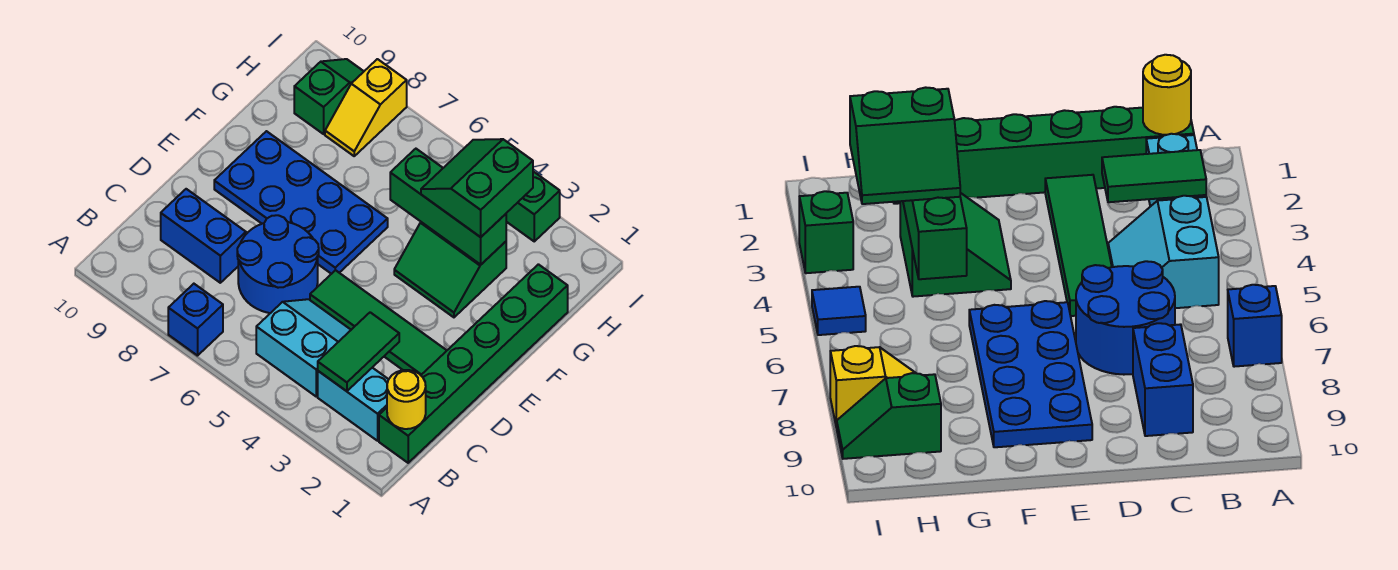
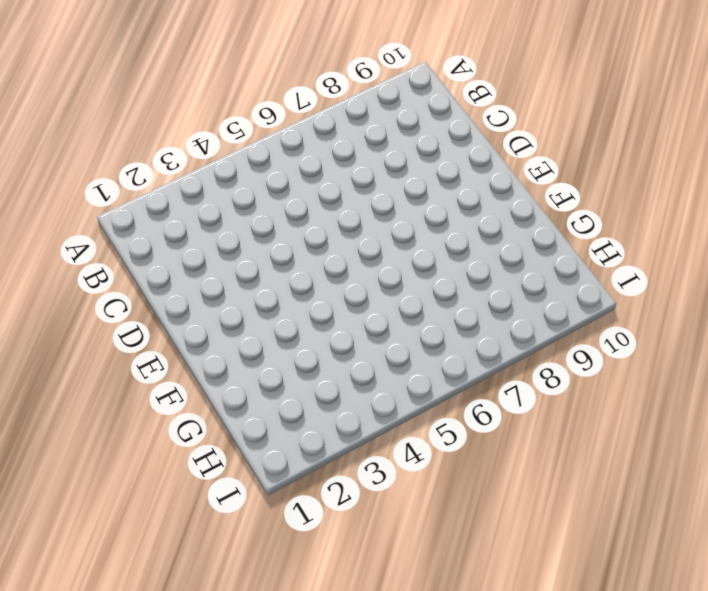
none -> blue 1x1 brick [168,284,223,356]
none -> green 1x6 brick [379,264,568,463]
none -> cyan 1x2 brick [318,368,389,441]

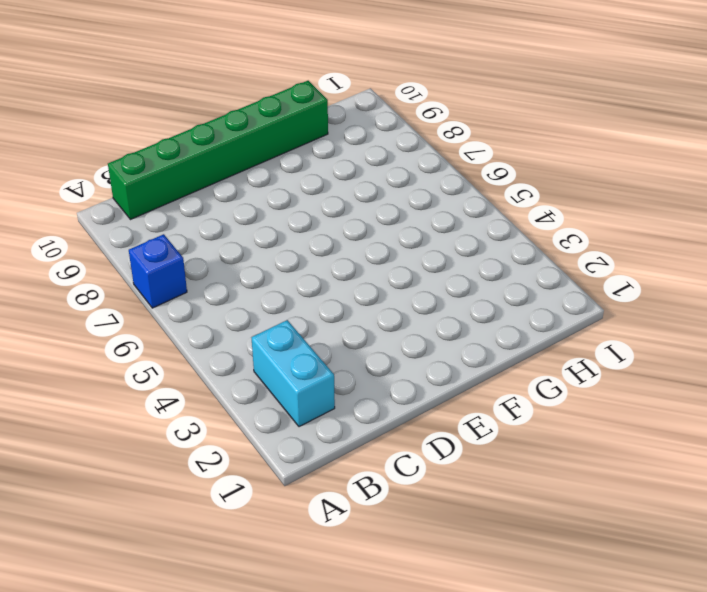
green 1x6 brick [108,81,328,220] -> green 1x6 brick moved to [379,264,568,463]
none -> cyan 2x2 slope [256,299,351,396]
none -> blue 2x2 round brick [237,215,319,313]
none -> blue 1x2 brick [161,189,246,283]

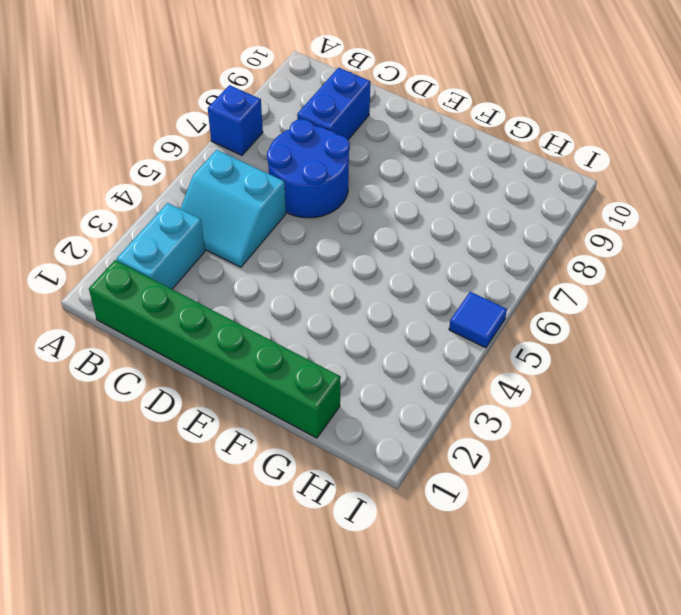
cyan 2x2 slope [180,150,286,267] -> cyan 2x2 slope turned to [256,299,351,396]
none -> green 1x4 tile [310,270,447,375]
none -> blue 2x4 plate [214,131,388,274]
none -> green 2x2 slope [394,222,506,317]

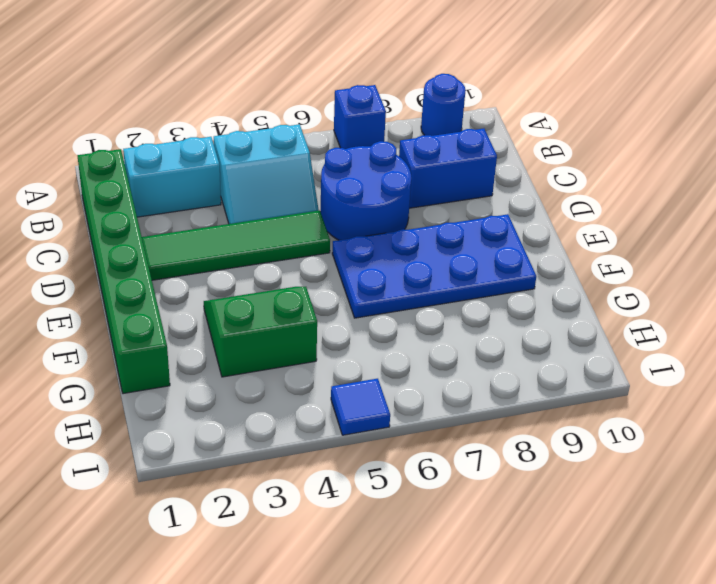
blue 1x1 round brick [421,74,466,136] -> none
none -> yellow 1x2 slope [325,59,407,156]
none -> green 1x2 slope [294,59,364,134]
none -> green 1x1 brick [506,171,560,241]

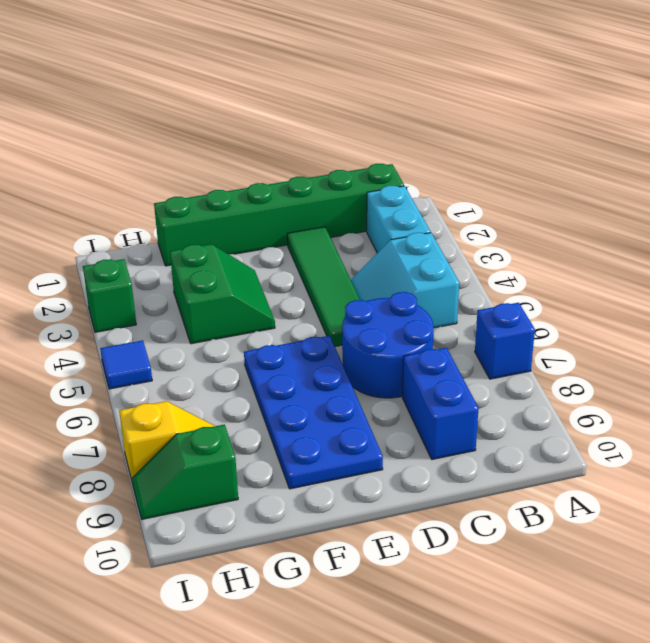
none -> yellow 1x1 round brick [387,370,426,429]
none -> green 1x2 tile [318,312,399,391]
none -> green 1x3 brick [390,149,506,265]

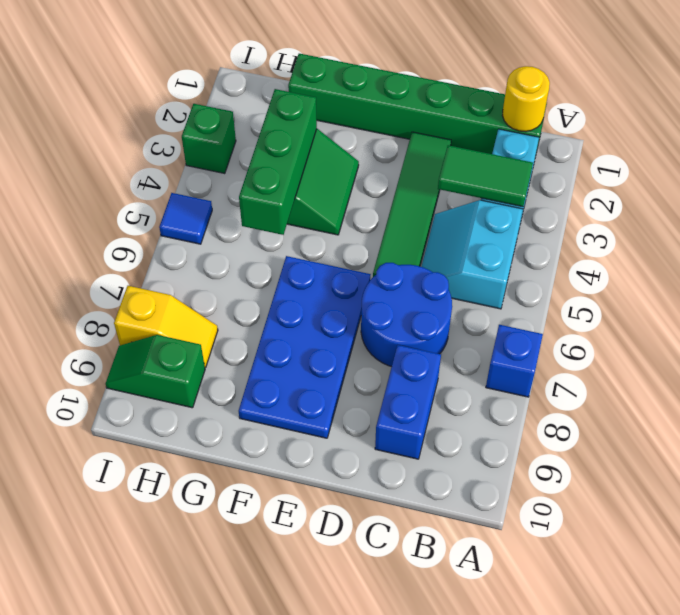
none -> green 2x2 slope [421,139,533,237]

